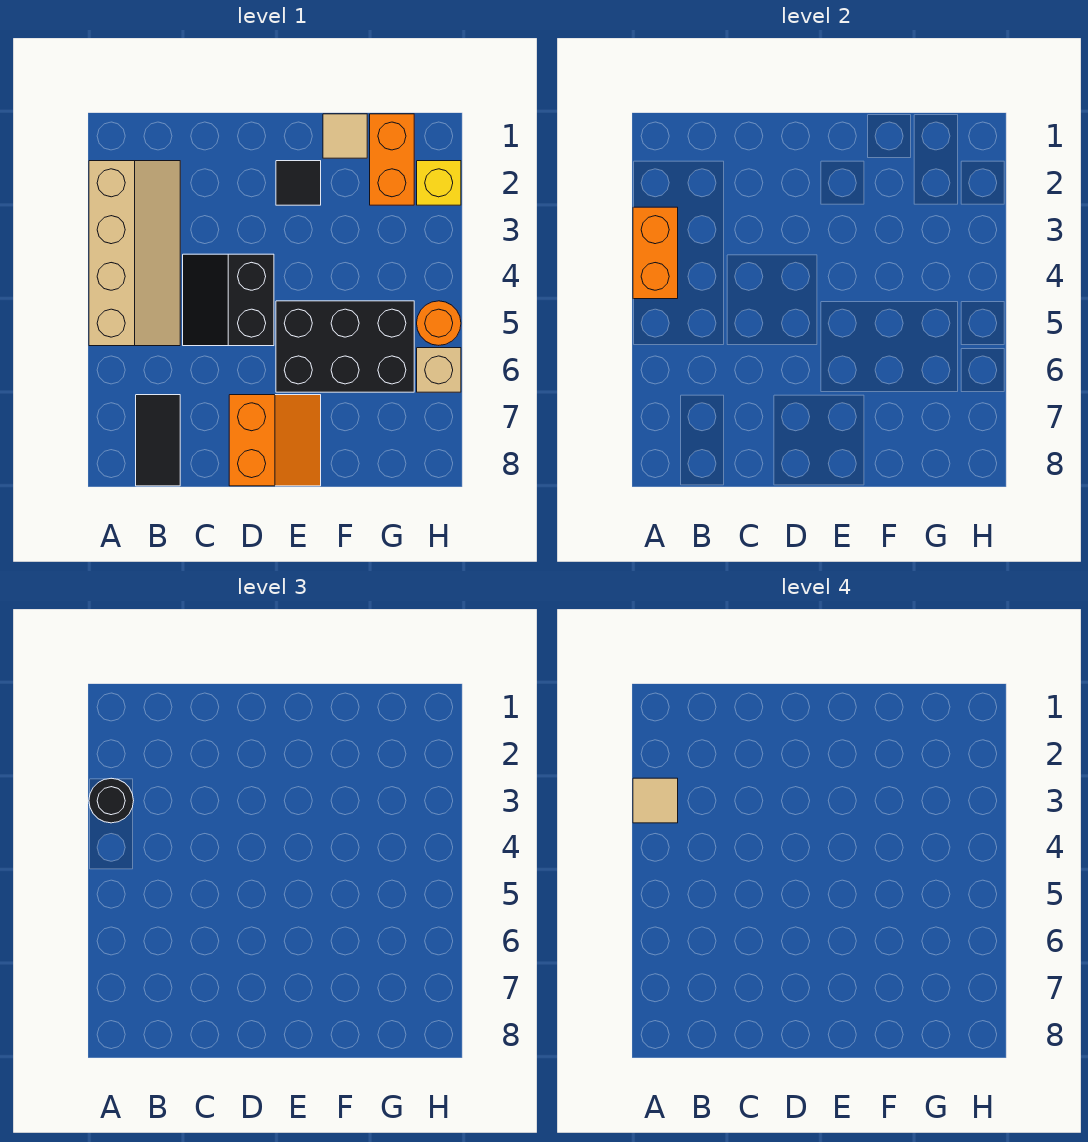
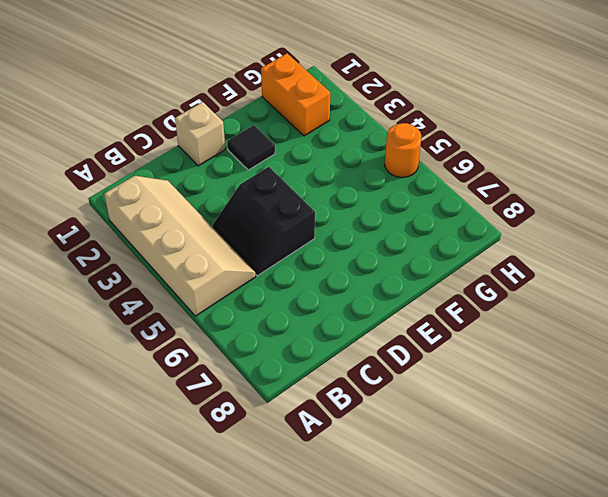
tan 1x1 brick [175,102,225,166] -> tan 1x1 brick moved to [417,348,461,392]
none -> black 1x2 tile [136,395,180,486]
none -> orange 2x2 slope [229,395,321,486]
none -> black 2x3 brick [276,301,414,392]

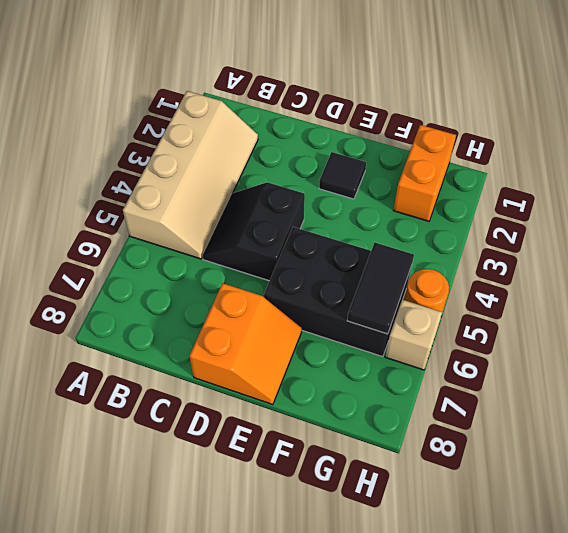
black 1x2 tile [347,243,414,334] -> black 1x2 tile moved to [136,395,180,486]
none -> tan 1x1 tile [323,114,367,158]
none -> yellow 1x1 brick [417,161,461,205]
none -> orange 1x2 brick [633,207,678,299]

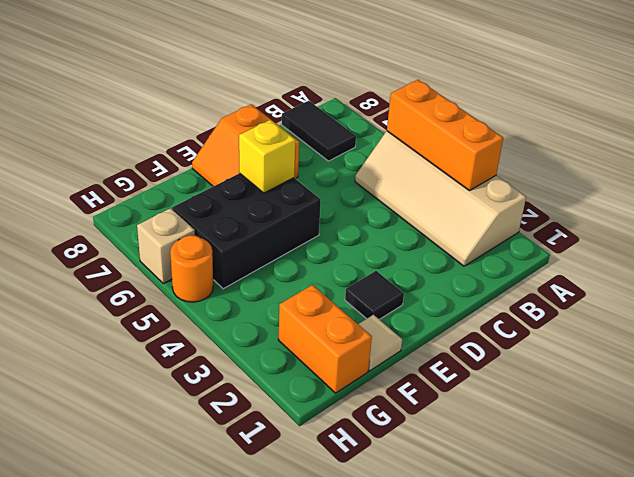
orange 1x3 brick [387,80,503,191] -> orange 1x2 brick [633,207,678,299]
yellow 1x1 brick [239,120,295,193] -> yellow 1x1 brick moved to [417,161,461,205]
none -> black 2x2 slope [183,254,274,346]
none -> black 1x1 round brick [89,778,134,823]
none -> tan 1x1 tile [633,778,678,823]

